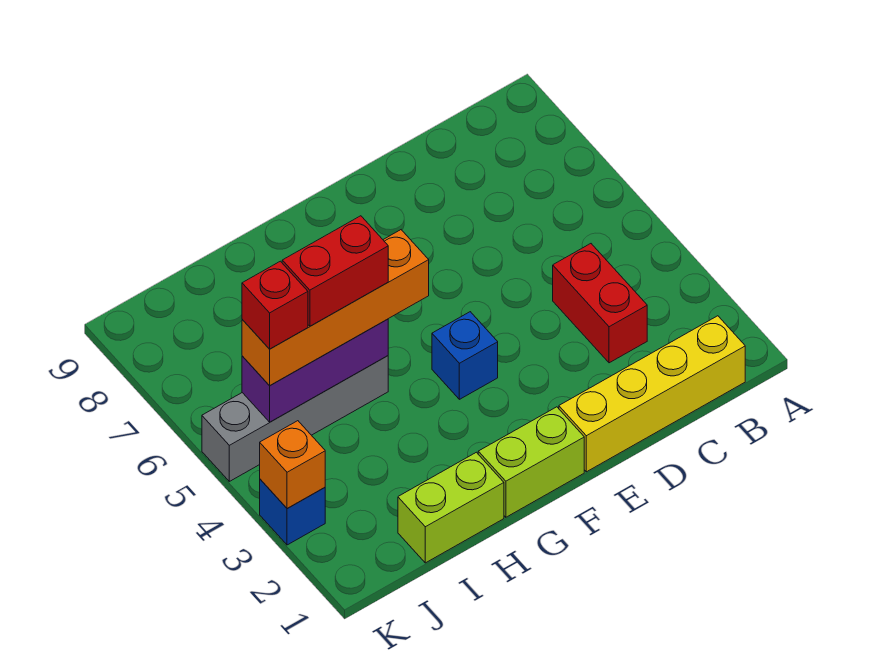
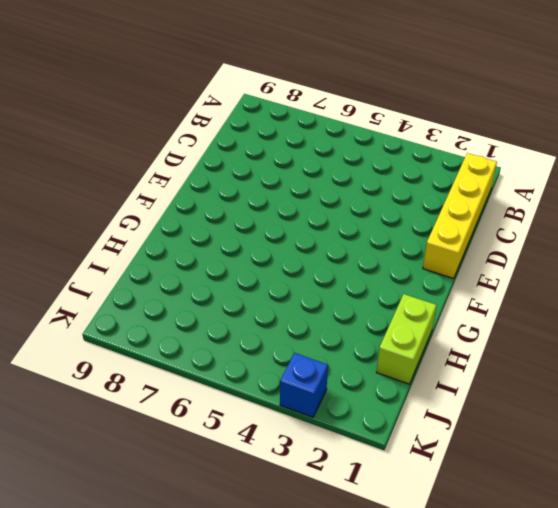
none -> red 1x2 brick [553,244,647,363]
none -> lime 1x2 brick [478,407,584,517]
none -> blue 1x1 brick [432,312,498,399]

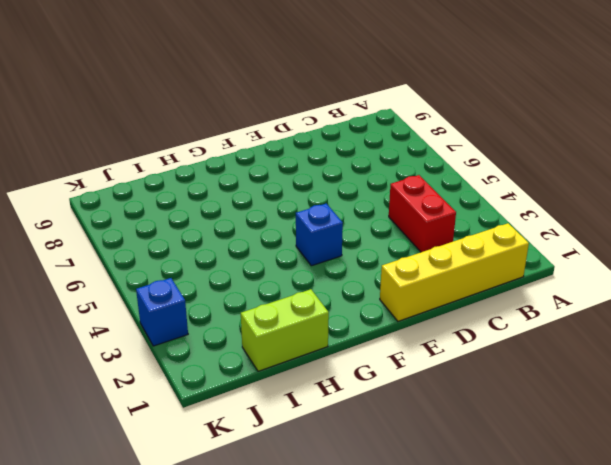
none -> lime 1x2 brick [478,407,584,517]
none -> grey 1x4 brick [202,356,388,481]
none -> purple 1x3 brick [242,319,388,422]

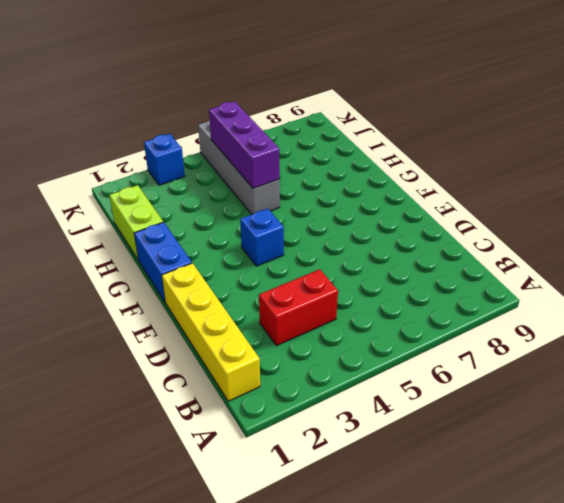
blue 1x2 brick [134,222,192,303] -> lime 1x2 brick [478,407,584,517]
none -> orange 1x1 brick [260,421,325,509]
none -> orange 1x4 brick [242,230,429,386]
none -> red 1x2 brick [282,216,388,326]

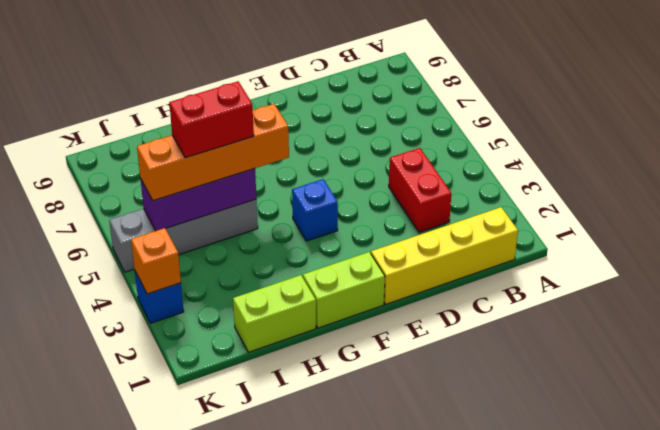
none -> red 1x1 brick [242,261,308,349]

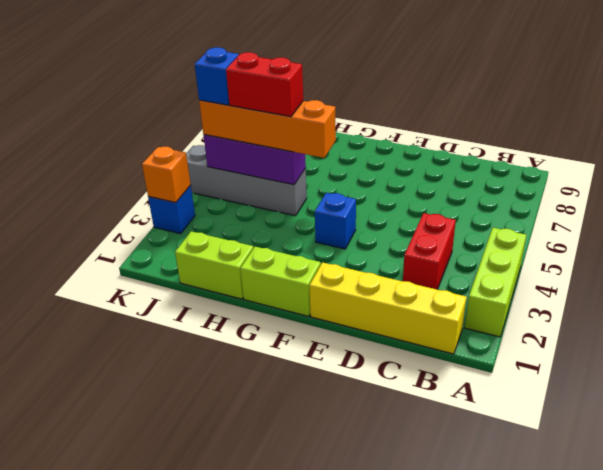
lime 1x3 brick [465,228,526,337] -> none
blue 1x1 brick [195,47,239,105] -> red 1x1 brick [242,261,308,349]

